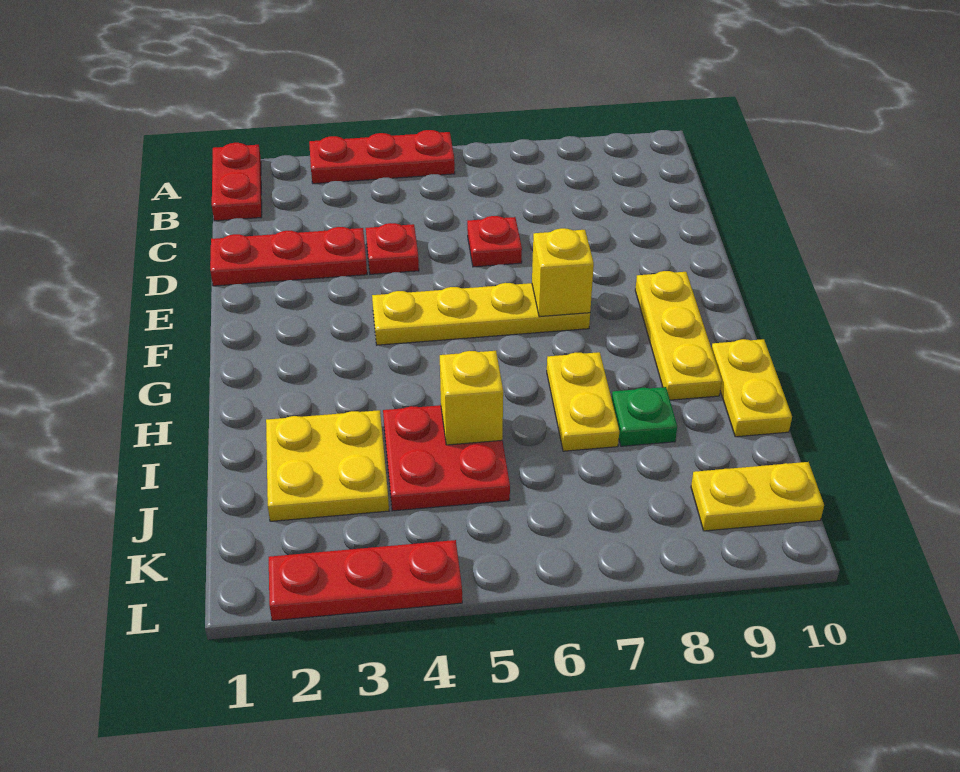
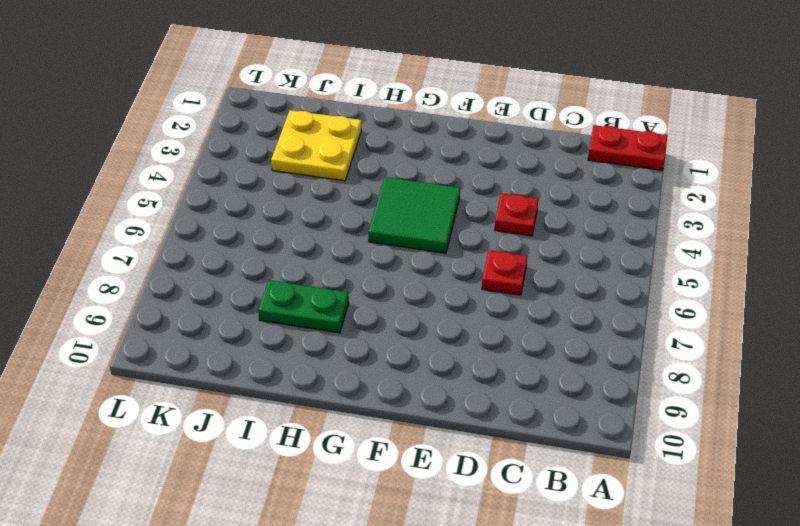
green 2x2 tile [369,177,460,253] -> yellow 1x4 plate [372,283,590,345]
green 1x2 plate [258,280,349,333] -> green 1x1 plate [612,387,677,446]
none -> red 1x3 plate [309,130,455,184]
none -> red 1x3 plate [210,227,367,286]
none -> yellow 1x3 plate [635,271,722,400]

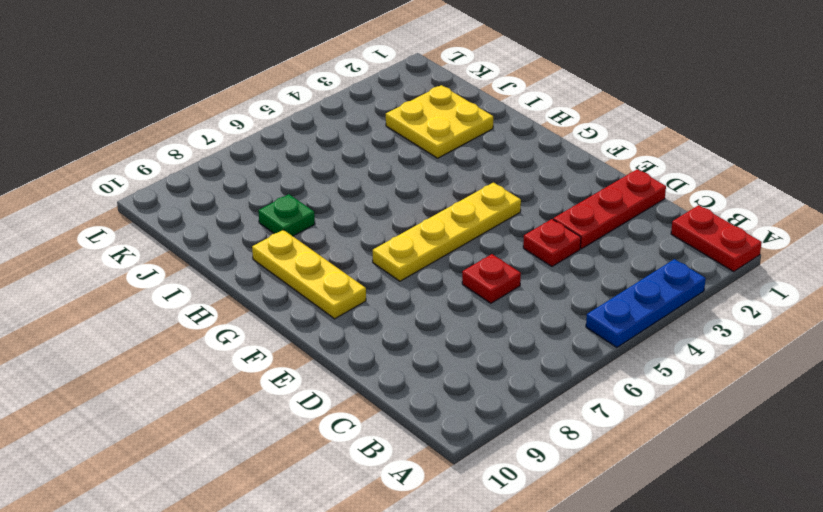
blue 1x3 plate [586,259,706,347] -> red 1x3 plate [309,130,455,184]
none -> yellow 1x2 plate [547,352,619,451]
none -> yellow 1x2 plate [712,339,792,437]
none -> red 2x2 plate [383,405,510,511]

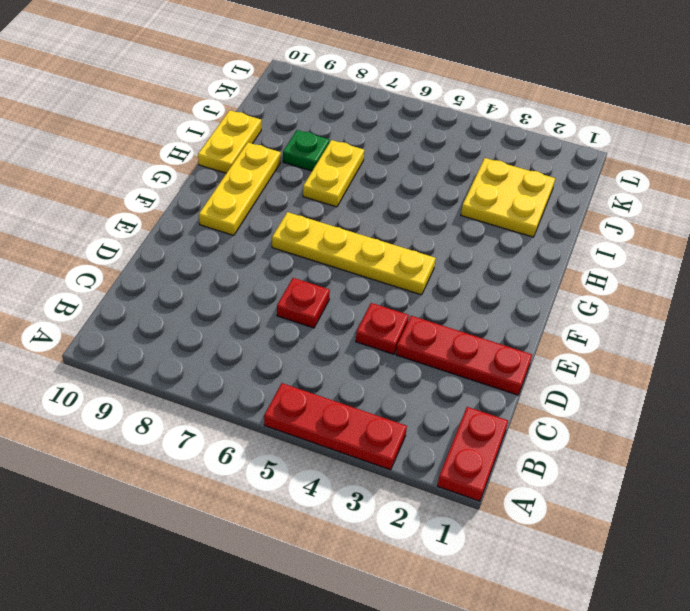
none -> red 2x2 plate [383,405,510,511]
none -> yellow 1x2 plate [691,462,824,531]
none -> red 1x3 plate [269,540,462,621]

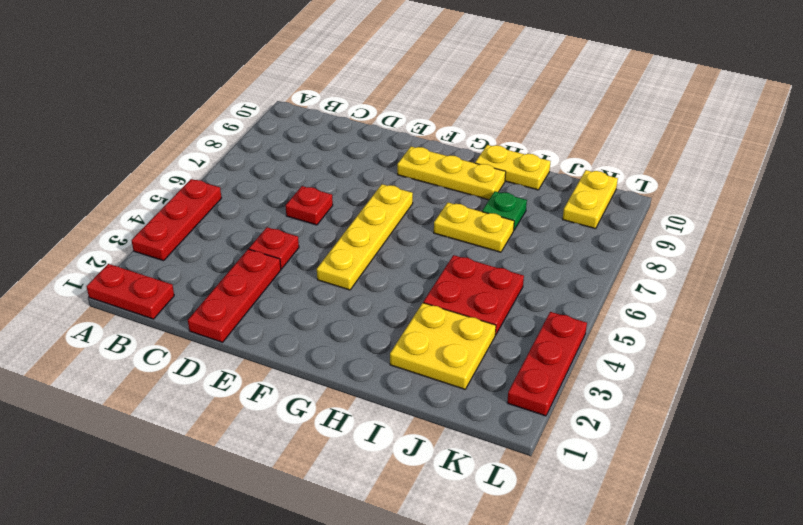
none -> yellow 1x1 brick [532,228,594,317]
none -> yellow 1x1 brick [440,351,503,445]

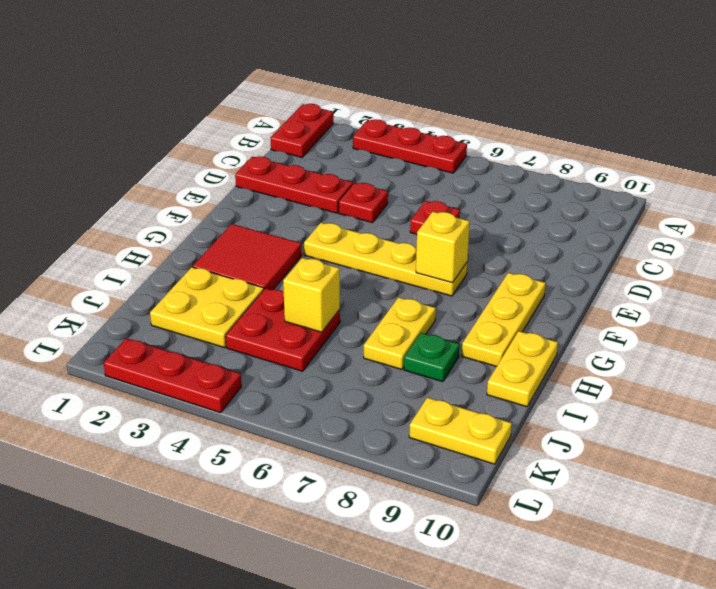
red 2x2 tile [193,224,302,290] -> none

